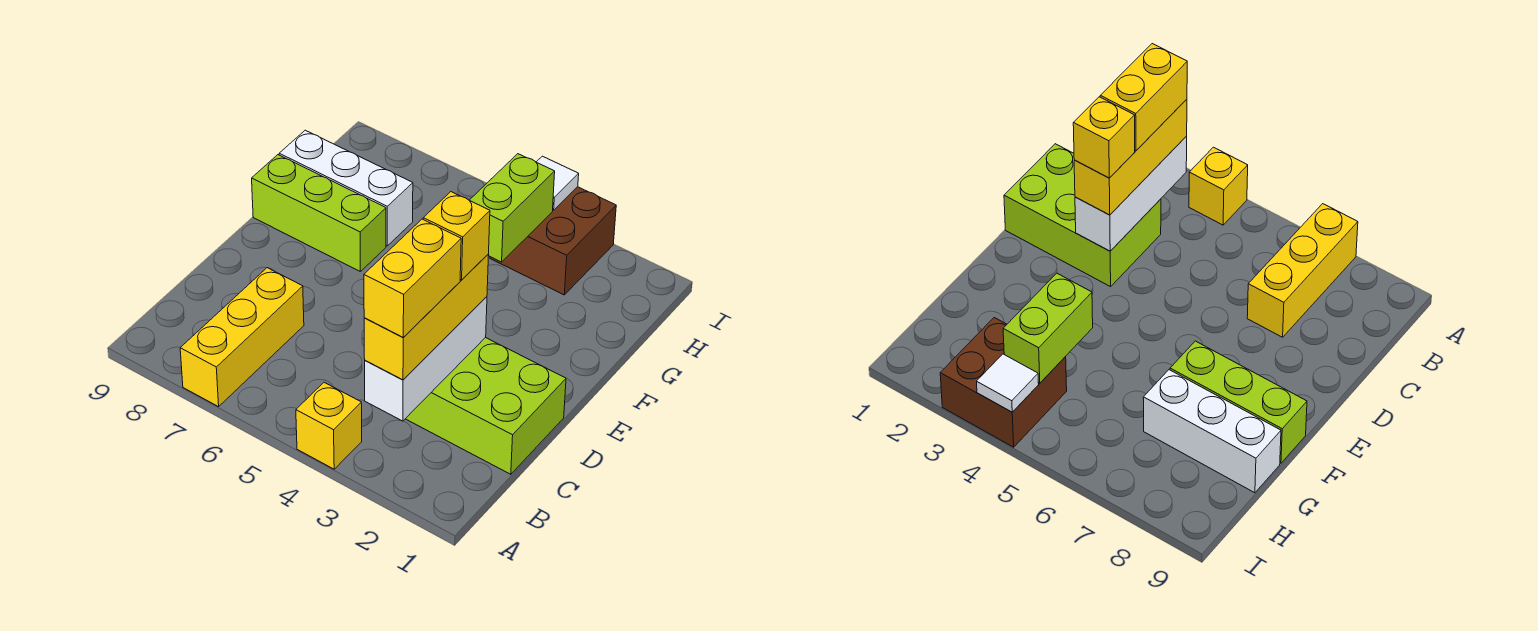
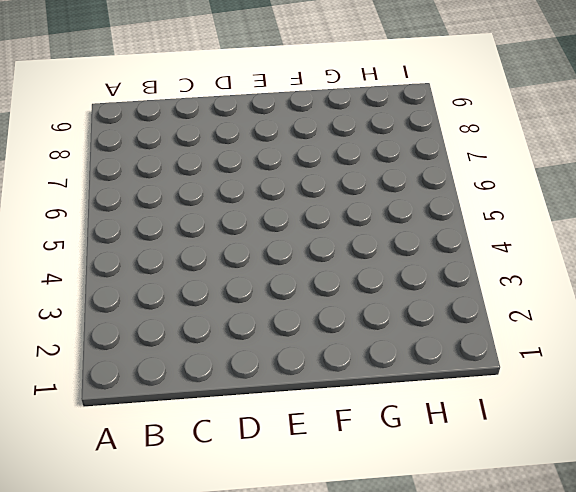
none -> yellow 1x1 brick [296,382,362,469]
none -> yellow 1x3 brick [180,268,304,407]
none -> lime 2x3 brick [406,337,566,474]

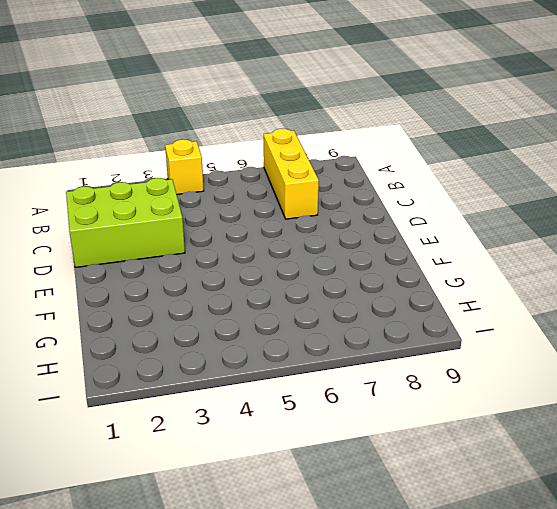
none -> lime 1x3 brick [252,155,386,271]
none -> white 1x3 brick [279,130,413,246]
none -> brown 2x2 brick [490,187,616,295]

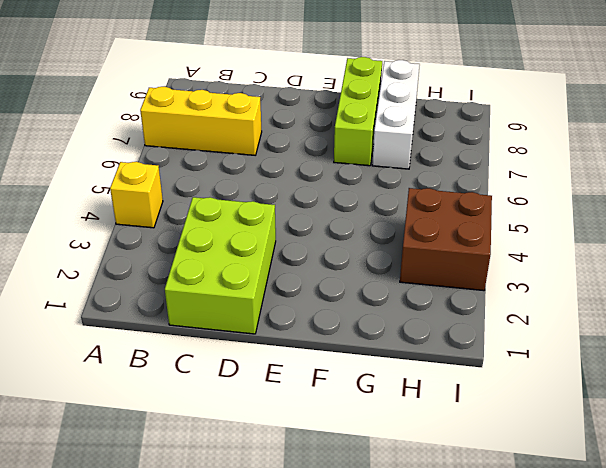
none -> white 1x3 brick [365,297,487,421]
none -> lime 1x2 brick [469,154,555,262]
none -> white 1x1 tile [537,156,579,210]

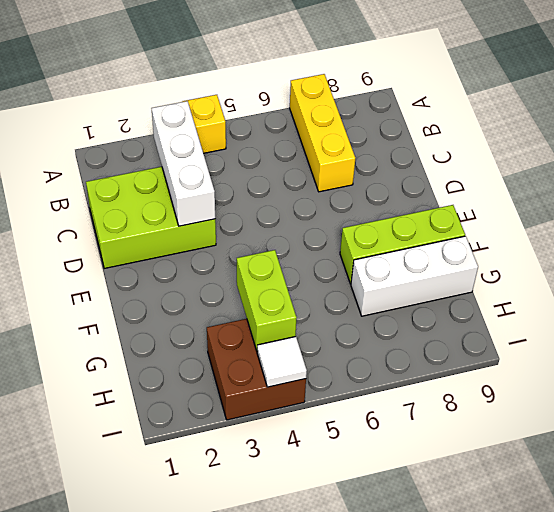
none -> yellow 1x3 brick [364,254,489,380]
none -> yellow 1x2 brick [364,219,461,337]
none -> yellow 1x1 brick [423,192,490,280]

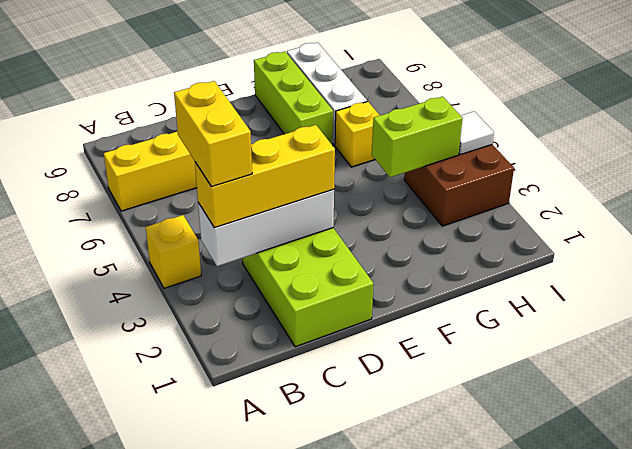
yellow 1x2 brick [174,81,252,187] -> yellow 1x2 brick turned to [364,219,461,337]
yellow 1x1 brick [335,102,380,167] -> yellow 1x1 brick moved to [423,192,490,280]

